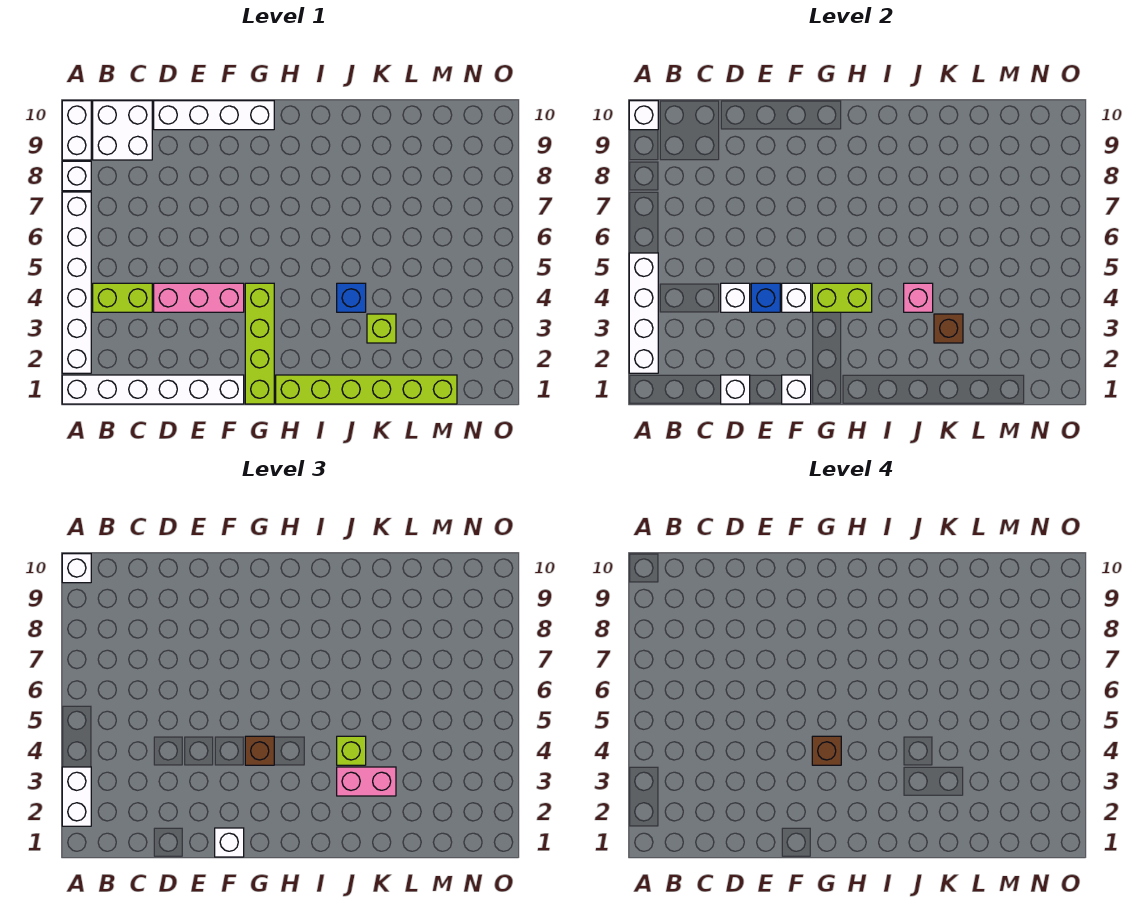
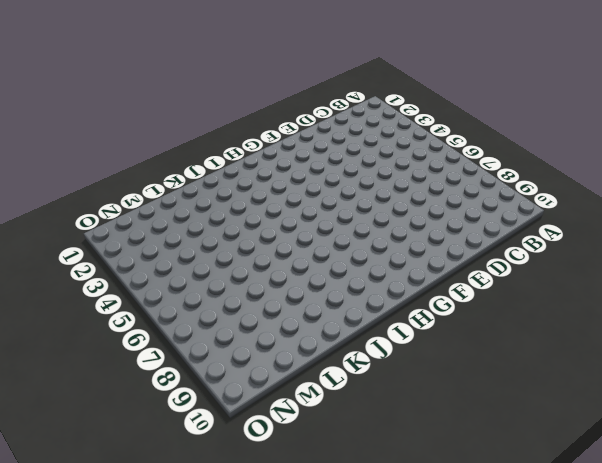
none -> white 1x6 brick [62,375,244,404]
none -> white 1x6 brick [62,192,91,373]
none -> white 1x1 brick [62,161,91,191]

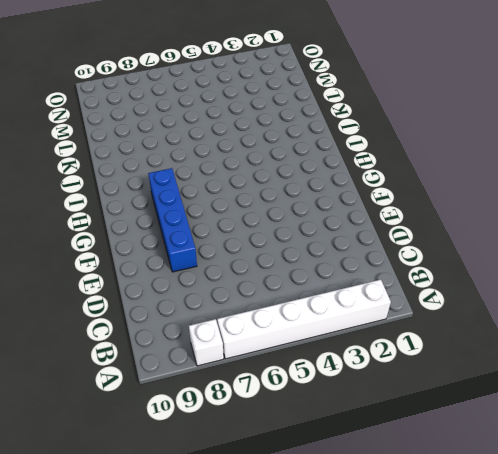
blue 1x4 brick [148,168,197,272] -> none
none -> white 1x6 brick [62,375,244,404]
none -> white 1x2 brick [62,101,91,160]
none -> lime 1x2 brick [93,283,152,312]

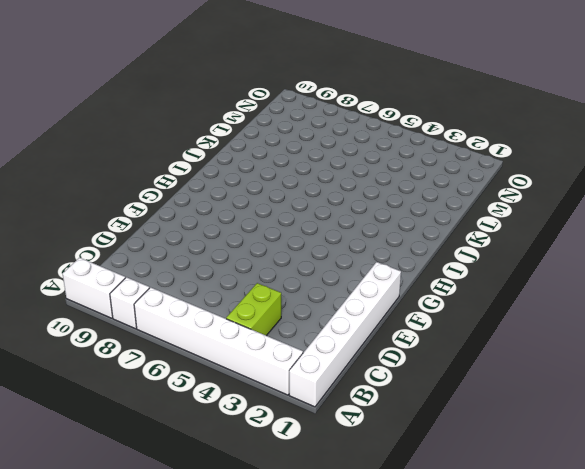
none -> white 2x2 brick [93,101,152,160]
none -> pink 1x3 brick [154,283,244,312]
none -> white 1x4 brick [154,101,274,130]

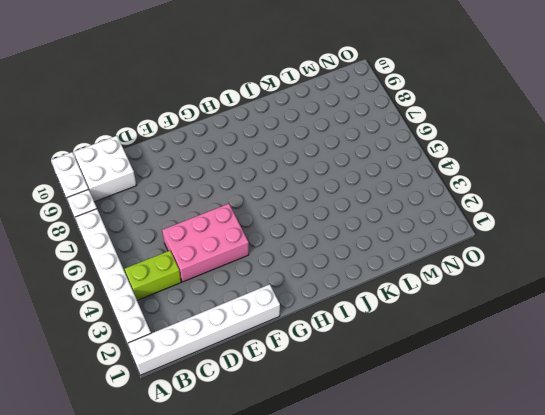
pink 2x3 brick [162,204,249,282] -> pink 1x3 brick [154,283,244,312]
none -> white 1x4 brick [154,101,274,130]
none -> lime 1x4 brick [245,283,274,404]
none -> lime 1x6 brick [276,375,457,404]

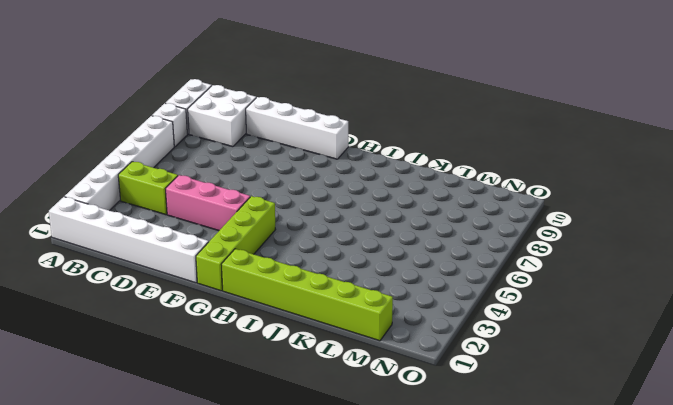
none -> blue 1x1 brick [337,283,366,312]
none -> lime 1x1 brick [367,314,396,343]
none -> white 1x4 brick [629,253,658,373]

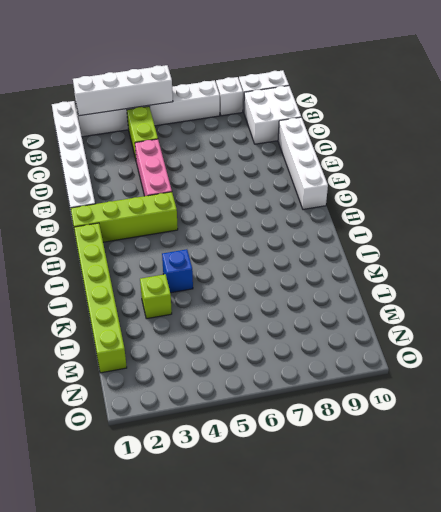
none -> white 1x1 brick [629,101,658,130]
none -> white 1x1 brick [721,375,750,404]
none -> white 1x1 brick [721,283,750,312]

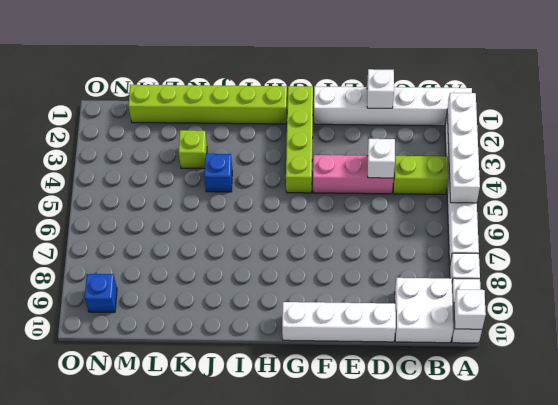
blue 1x1 brick [85,274,117,312] -> blue 1x1 brick moved to [751,283,780,312]
none -> white 1x1 brick [782,375,811,404]
none -> white 1x1 brick [782,283,811,312]
none -> lime 1x2 brick [812,283,872,312]

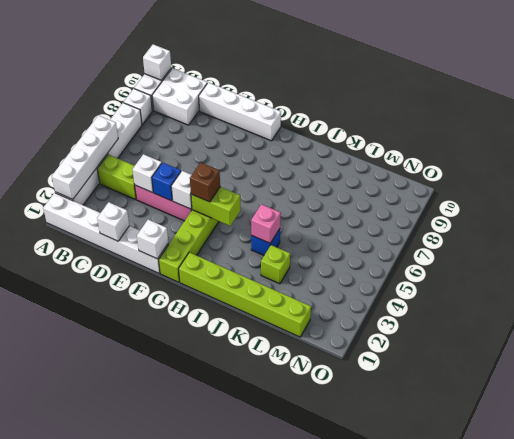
none -> brown 1x1 brick [934,314,963,343]
none -> white 1x2 brick [62,767,91,826]
none -> white 1x1 brick [62,554,91,583]

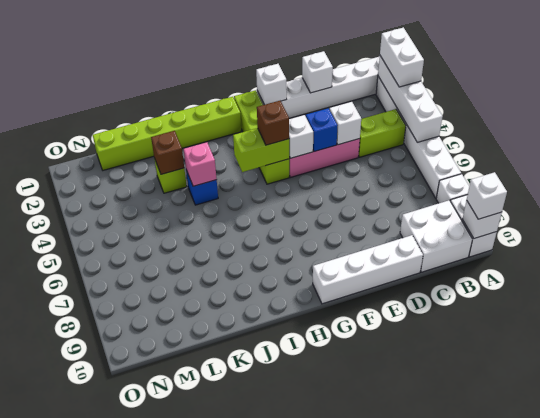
none -> white 1x1 brick [215,828,244,857]
none -> pink 1x2 brick [337,767,396,796]
none -> lime 1x1 brick [337,736,366,765]

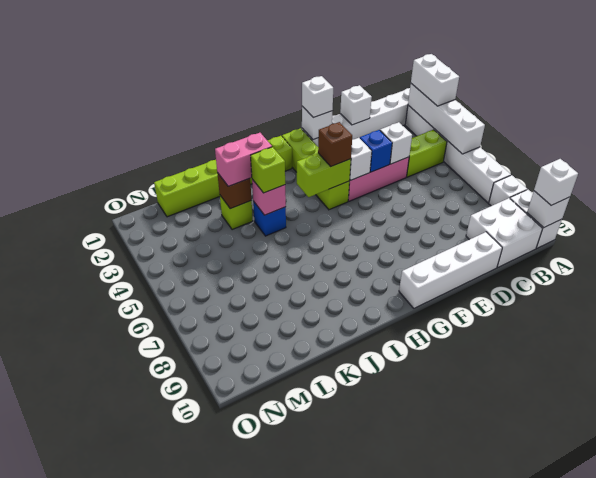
none -> brown 1x1 brick [812,736,841,765]

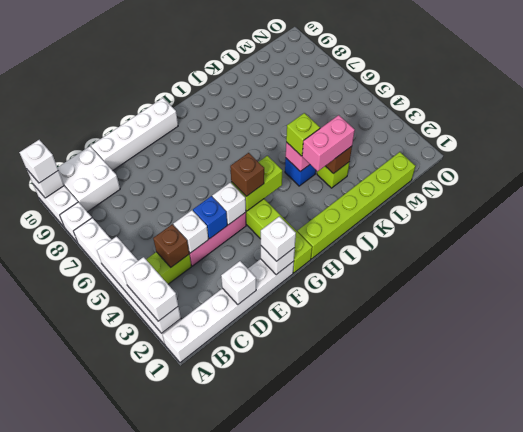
brown 1x1 brick [153,224,189,267] -> brown 1x1 brick moved to [812,736,841,765]

